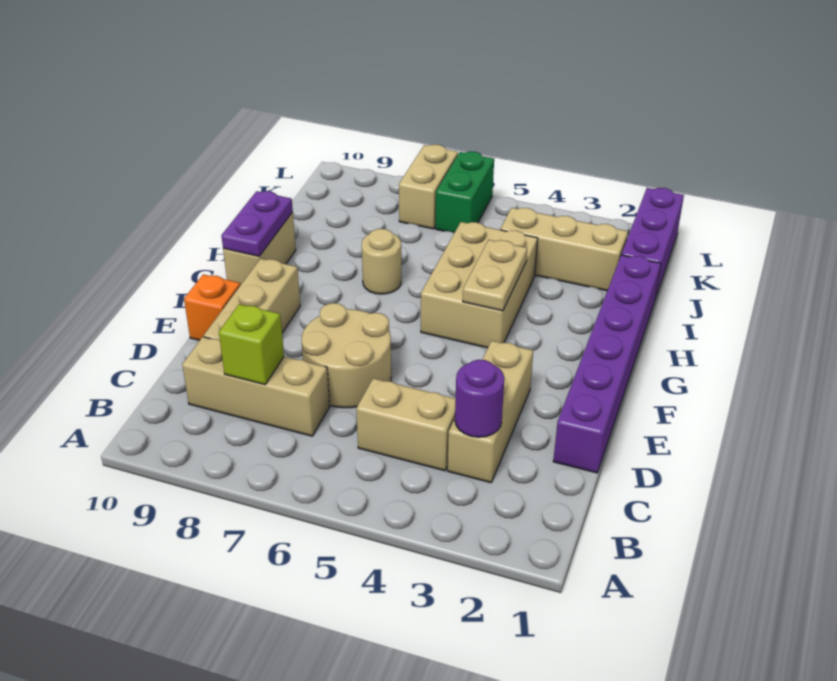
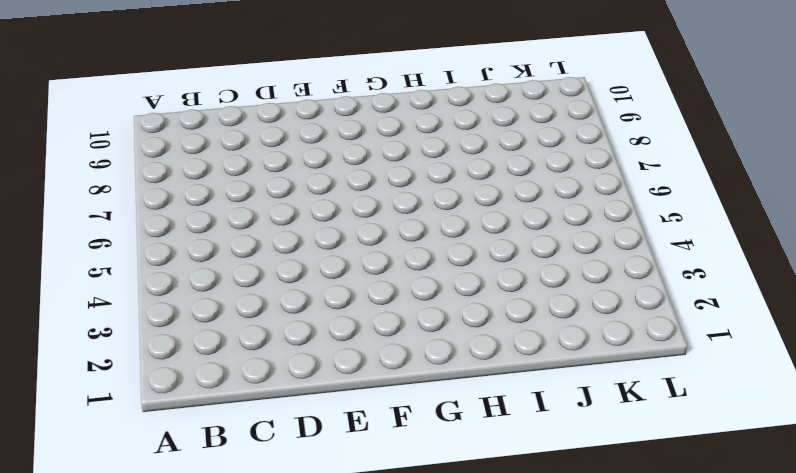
none -> tan 1x3 brick [448,341,533,483]
none -> tan 1x2 brick [356,378,456,471]
none -> tan 1x3 brick [182,337,330,436]

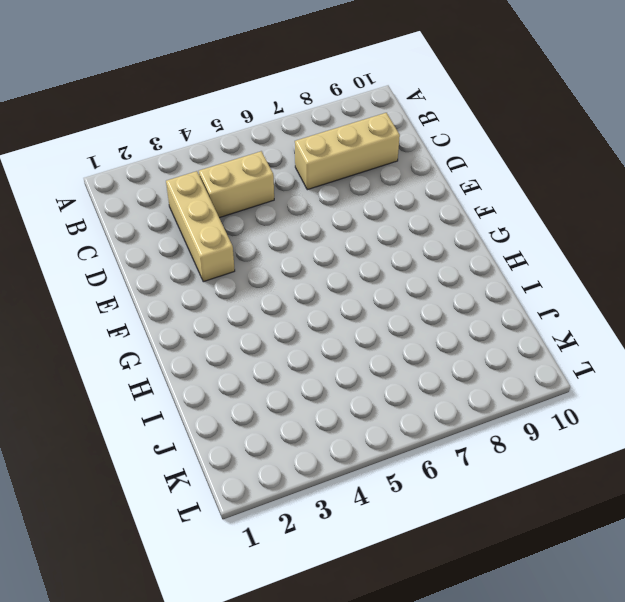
none -> purple 1x6 brick [553,255,661,473]
none -> tan 2x2 round brick [302,303,391,408]
none -> tan 1x3 brick [204,259,300,340]

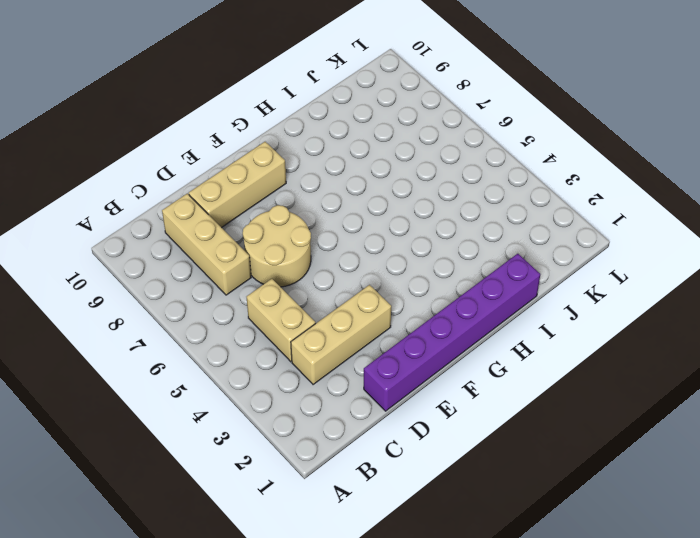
none -> orange 1x1 brick [184,274,240,340]
none -> tan 2x3 brick [421,222,538,348]
none -> tan 1x2 brick [223,212,296,285]

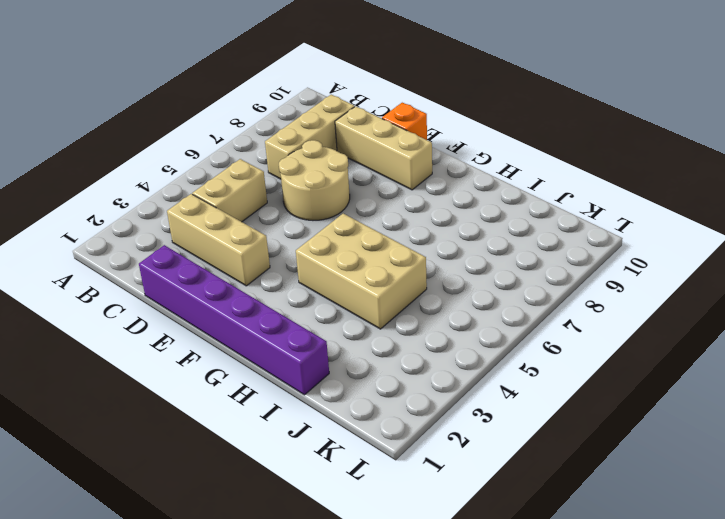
none -> tan 1x2 brick [223,212,296,285]
none -> tan 1x1 round brick [362,229,401,294]
none -> purple 1x3 brick [621,188,684,299]

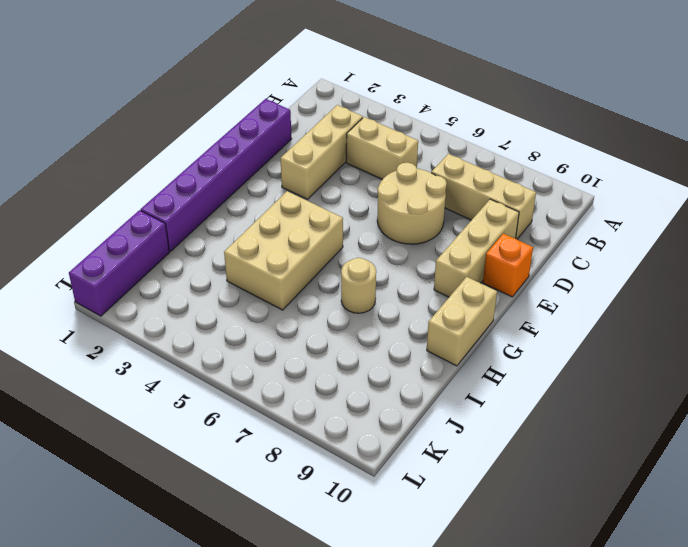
none -> tan 1x3 brick [500,208,628,291]
none -> green 1x2 brick [435,152,494,233]
none -> tan 1x2 brick [399,145,458,229]

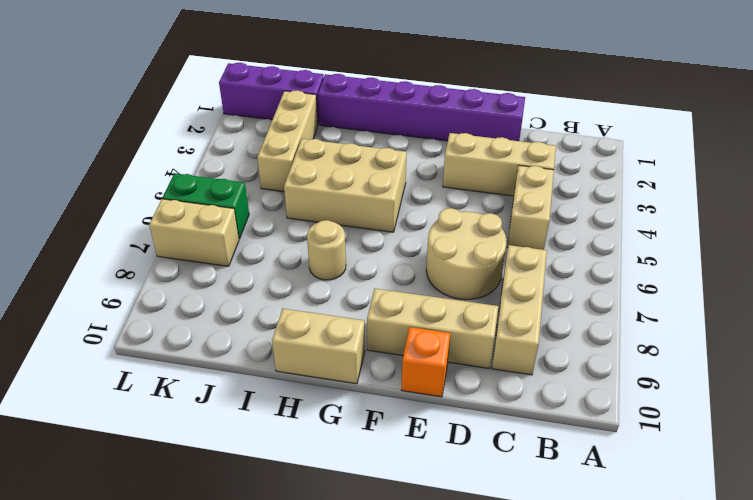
none -> purple 1x1 round brick [455,360,504,437]
none -> lime 1x1 brick [219,304,284,384]
none -> tan 1x2 plate [463,240,527,311]

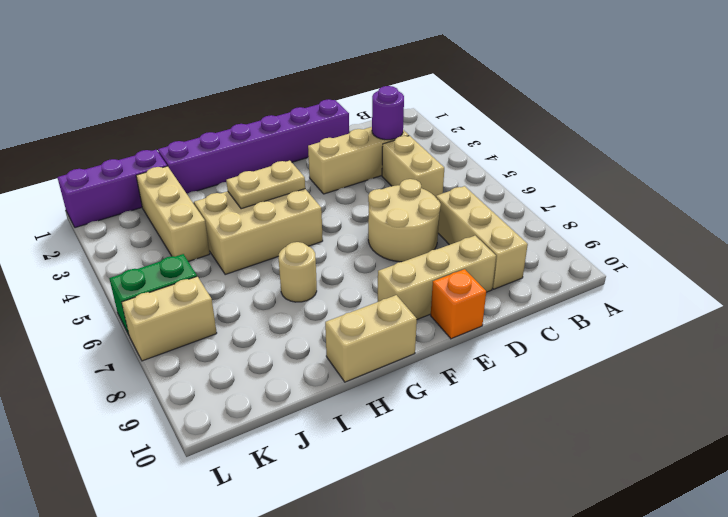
none -> lime 1x1 brick [219,304,284,384]
none -> purple 1x2 plate [221,191,293,256]

